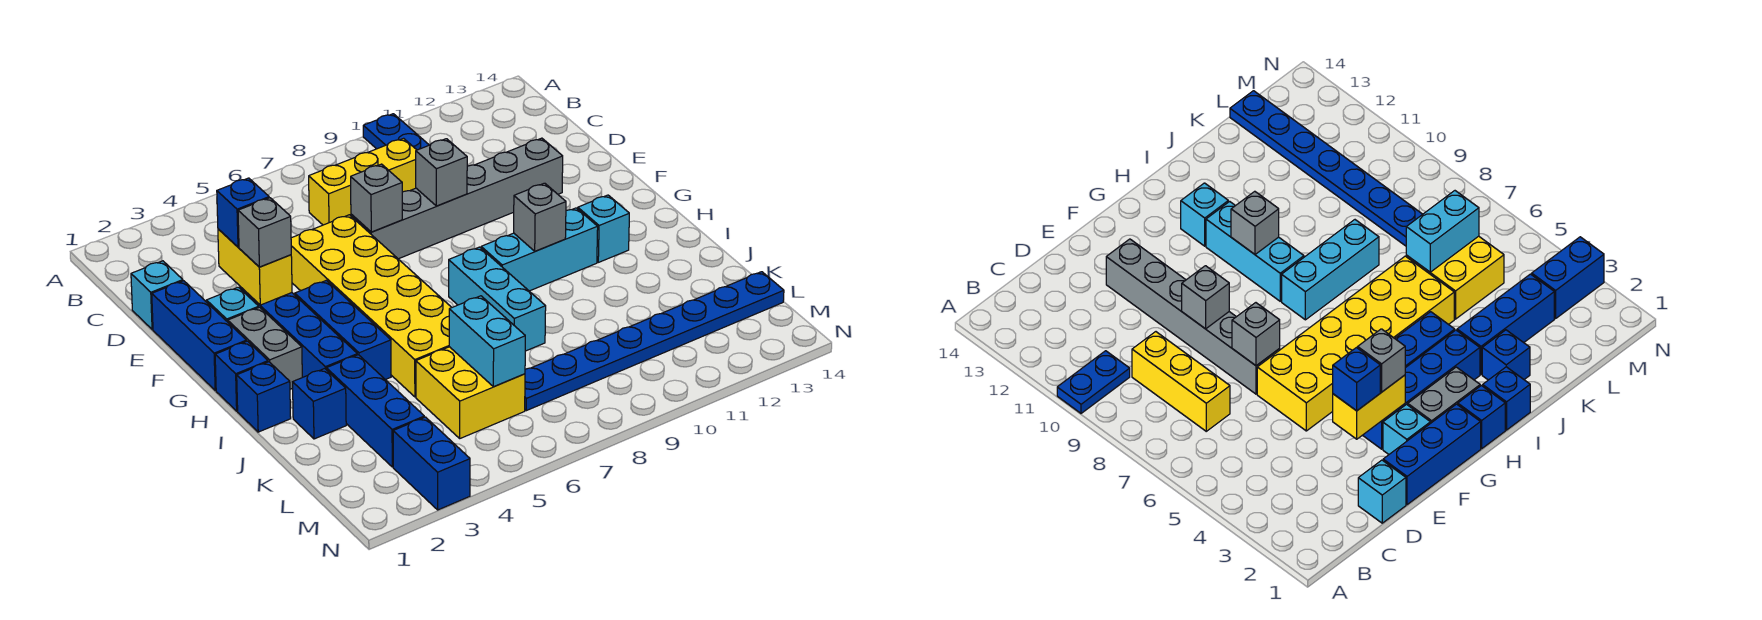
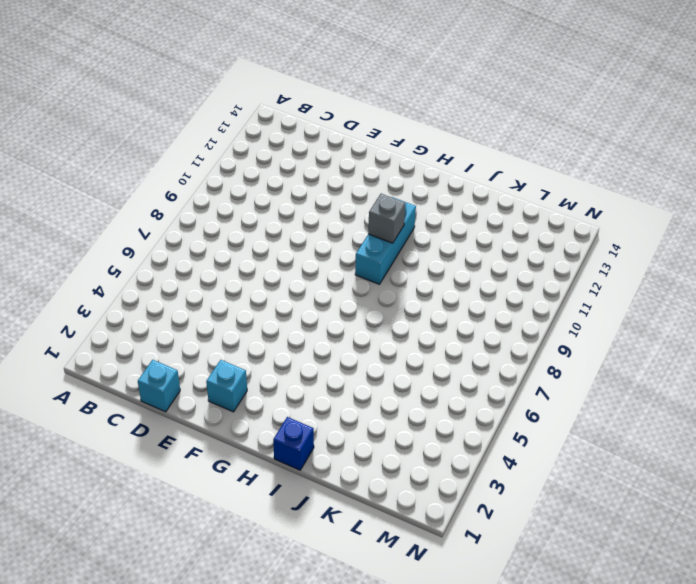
none -> blue 1x2 plate [363,114,429,150]
none -> yellow 1x3 brick [309,138,416,225]
none -> blue 1x3 brick [152,281,246,390]

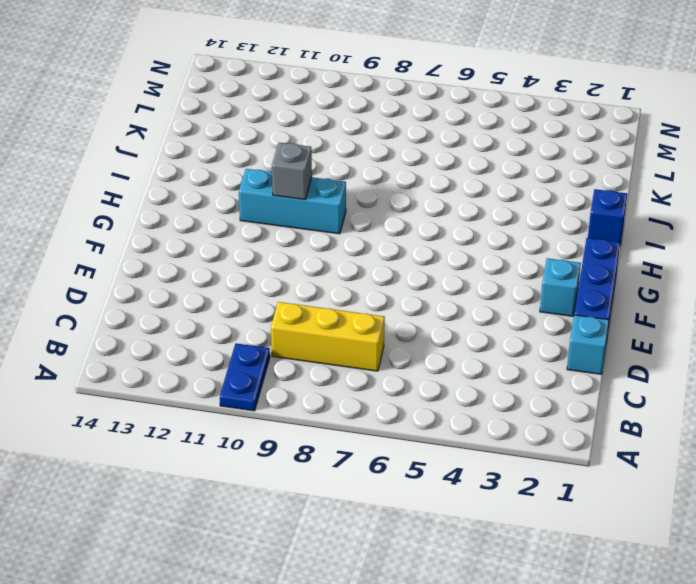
none -> yellow 2x6 brick [291,215,452,397]
none -> grey 1x6 brick [351,138,563,259]
none -> blue 1x4 brick [240,287,357,377]

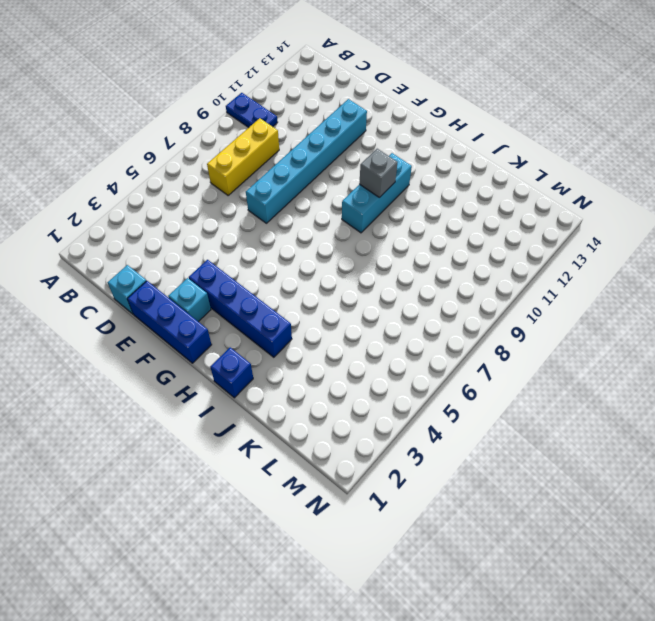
cyan 1x6 brick [246,99,367,223] -> grey 1x6 brick [351,138,563,259]
none -> yellow 2x6 brick [291,215,452,397]
none -> grey 1x2 brick [228,307,302,389]
none -> blue 1x3 brick [295,280,391,380]

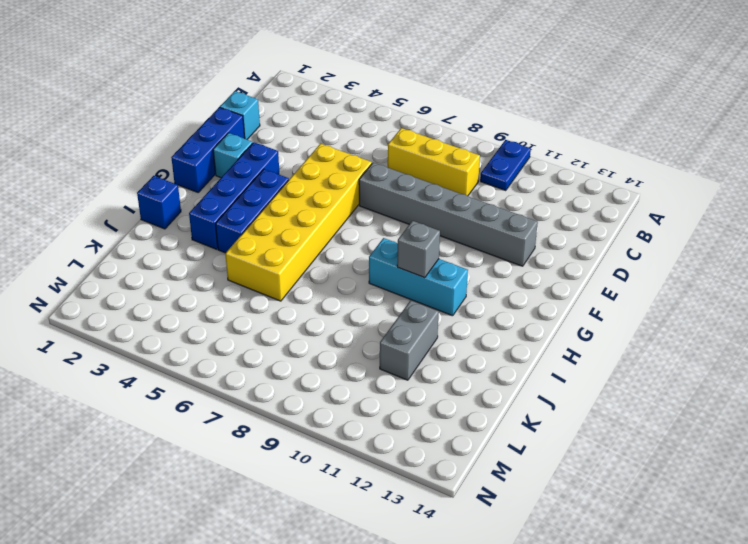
grey 1x2 brick [380,300,439,380] -> grey 1x2 brick moved to [228,307,302,389]
none -> blue 1x1 brick [215,341,268,411]
none -> cyan 1x3 brick [449,247,546,351]
none -> cyan 1x1 brick [578,195,629,262]

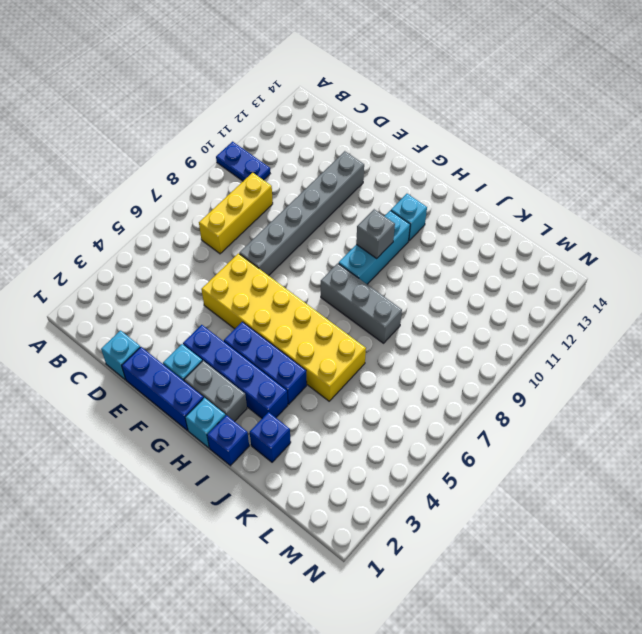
cyan 1x1 brick [185,398,226,448] -> blue 1x1 brick [215,341,268,411]
grey 1x3 brick [321,263,402,343] -> cyan 1x3 brick [449,247,546,351]
none -> blue 1x3 brick [326,355,424,467]
none -> yellow 2x2 brick [416,347,525,438]
none -> blue 1x8 plate [525,272,784,411]

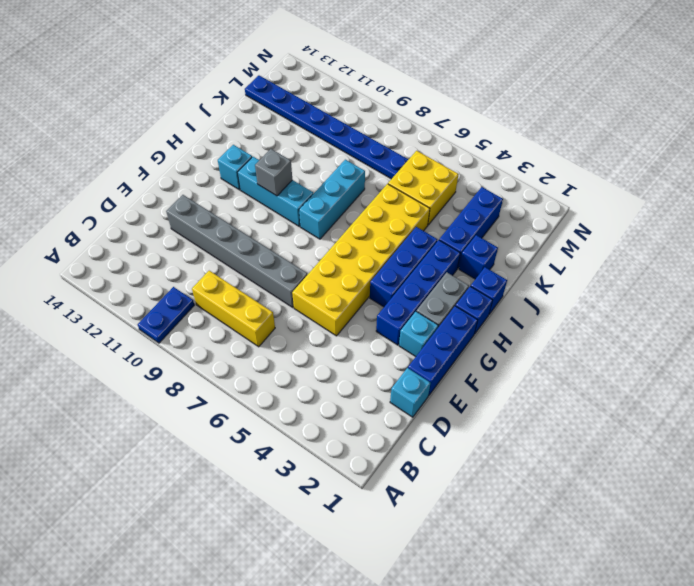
none -> blue 1x2 brick [393,417,470,510]
none -> yellow 1x2 brick [218,229,292,305]
none -> grey 1x1 brick [351,164,402,232]

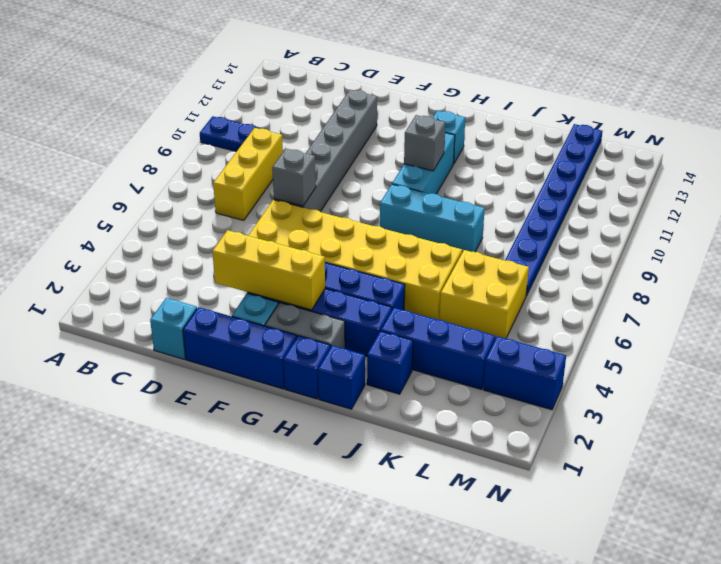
yellow 1x3 brick [212,230,325,310] -> yellow 1x2 brick [218,229,292,305]
none -> grey 1x1 brick [416,139,467,206]
none -> cyan 1x2 brick [449,296,525,387]
none -> blue 1x1 brick [217,178,269,247]

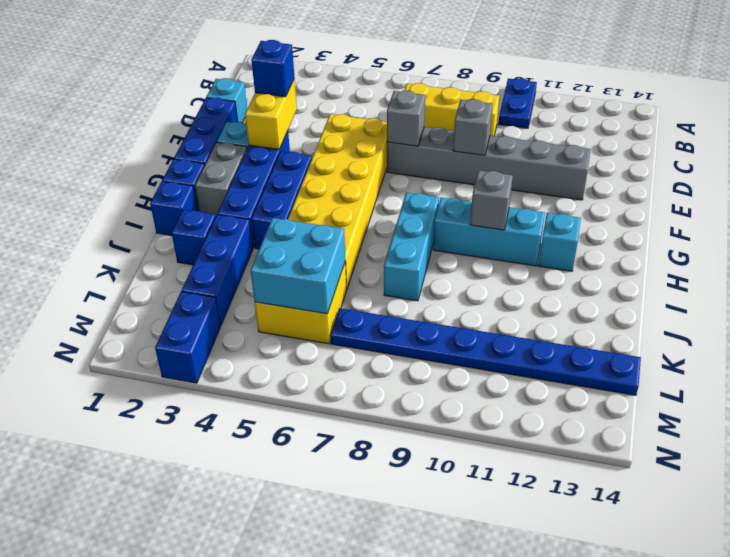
cyan 2x2 brick [251,218,345,314] -> cyan 1x2 brick [449,296,525,387]
none -> grey 1x1 brick [238,198,291,267]

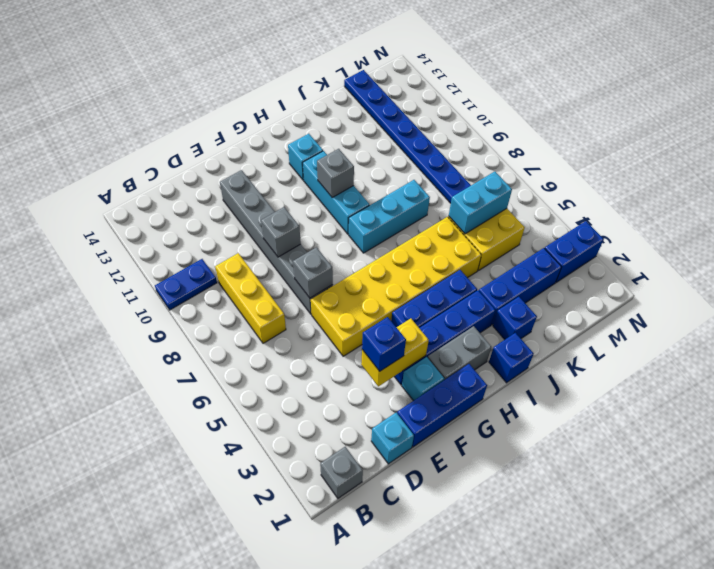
grey 1x1 brick [320,447,363,498] -> grey 1x1 brick moved to [238,198,291,267]
none -> blue 1x1 brick [215,341,268,411]

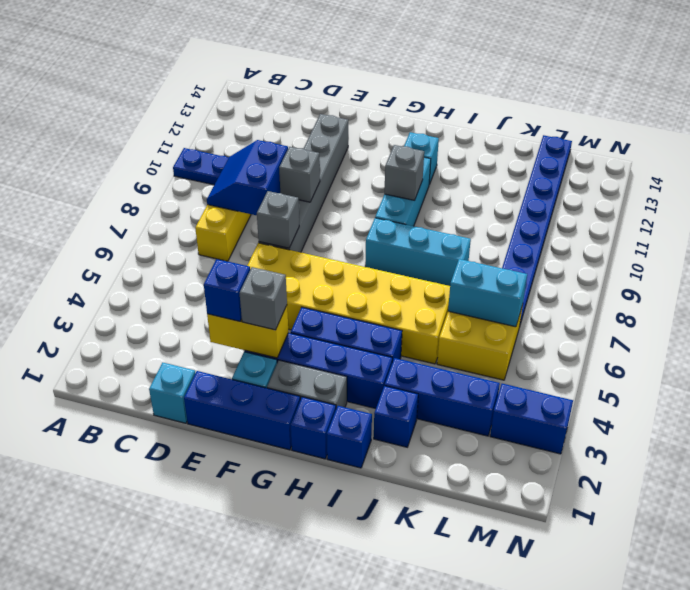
blue 2x2 slope [207,140,288,215] -> none

